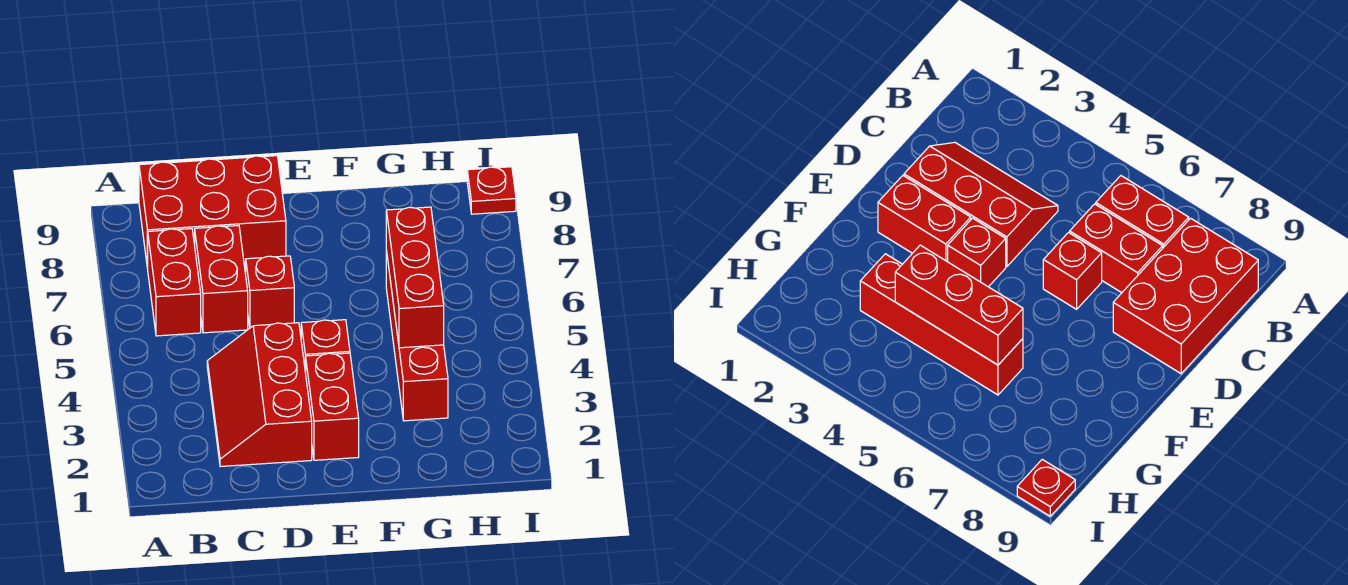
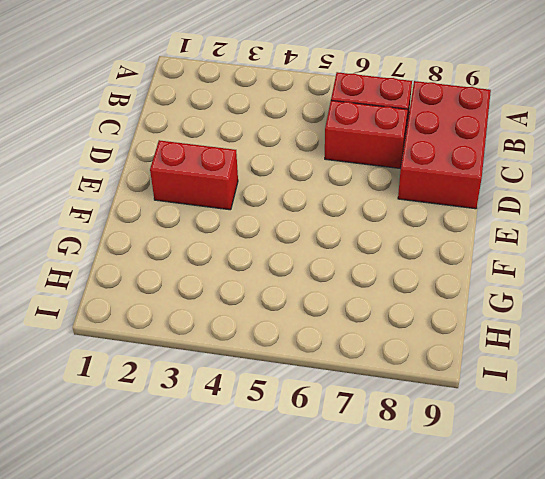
none -> red 2x3 slope [207,323,312,467]
none -> red 1x1 brick [246,256,294,328]

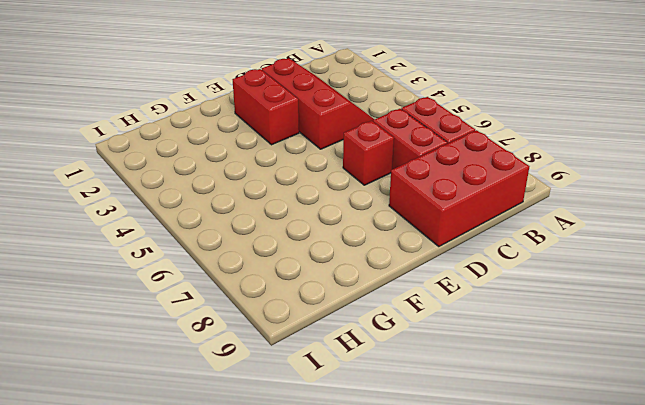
none -> red 1x1 brick [301,320,350,373]
none -> red 1x4 brick [386,250,448,421]

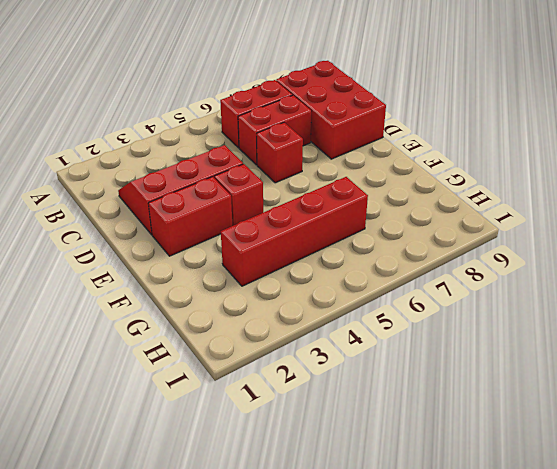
none -> red 1x1 plate [467,167,516,214]
none -> red 1x3 brick [386,207,444,348]

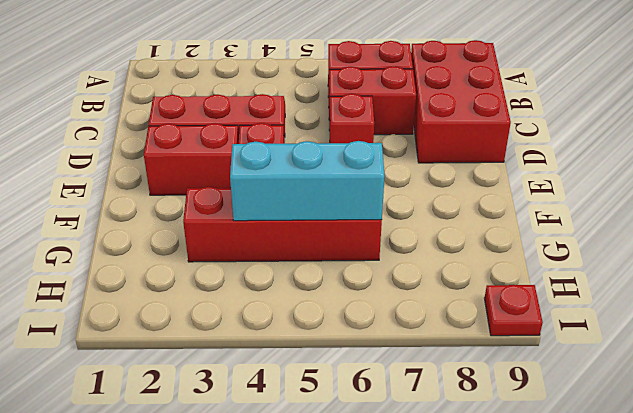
cyan 1x3 brick [230,141,385,221] -> red 1x3 brick [386,207,444,348]

